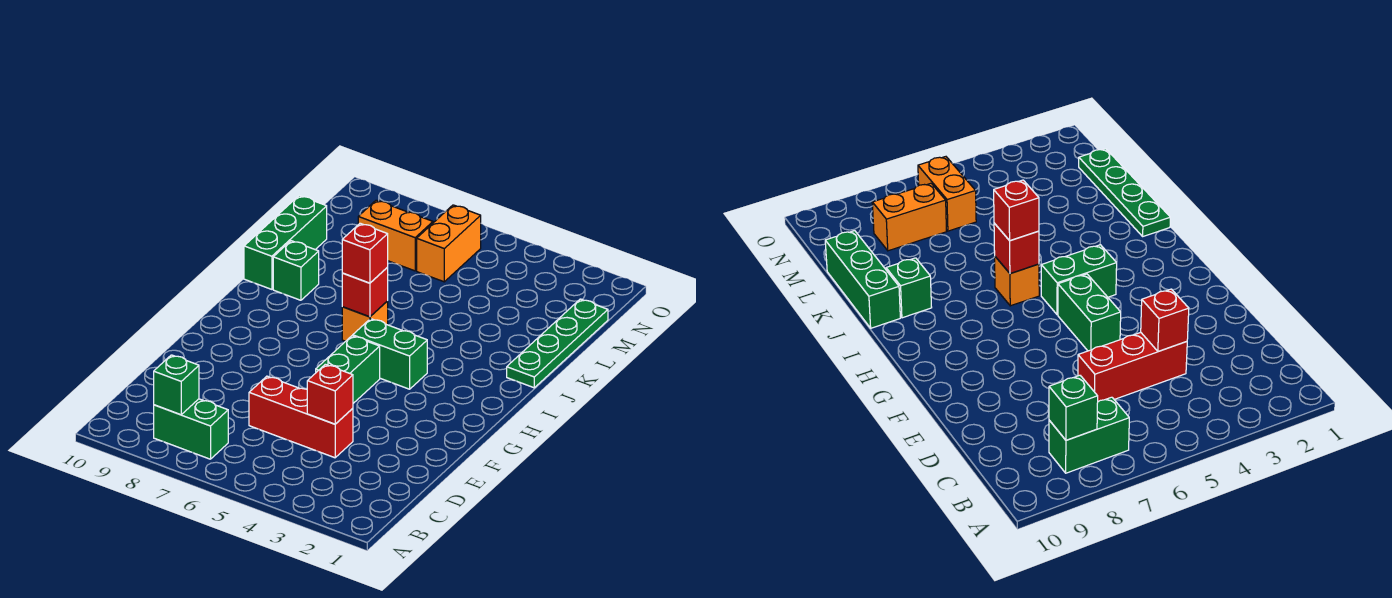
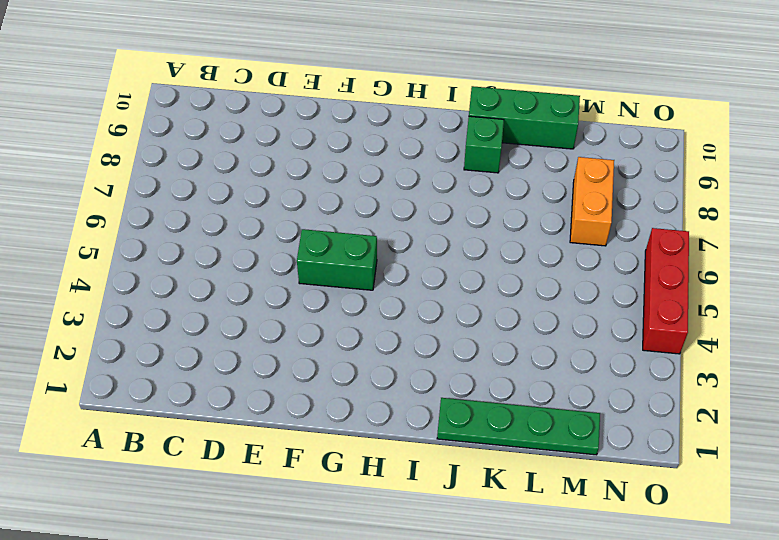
red 1x3 brick [643,228,689,354] -> red 1x3 brick moved to [249,376,353,458]
none -> green 1x2 brick [154,399,228,459]
none -> green 1x2 brick [353,319,427,389]
none -> orange 1x1 brick [342,301,388,341]

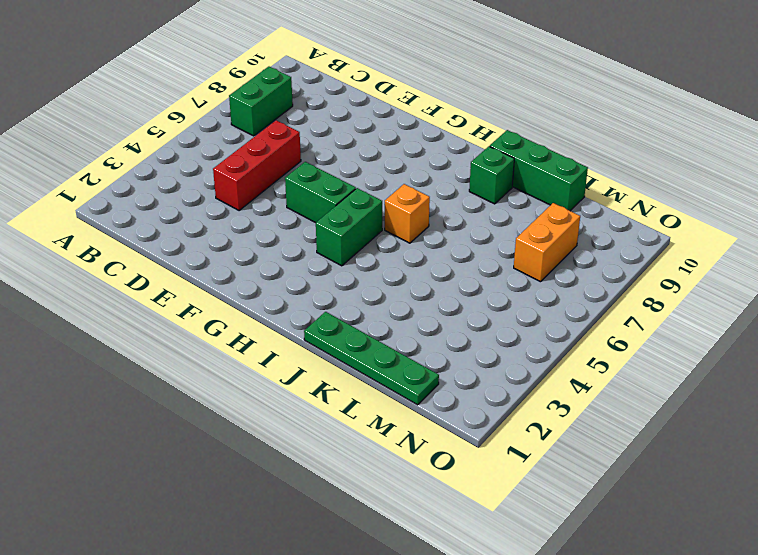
none -> orange 1x2 brick [417,205,481,282]
none -> green 1x1 brick [154,355,199,415]
none -> red 1x1 brick [307,364,353,424]

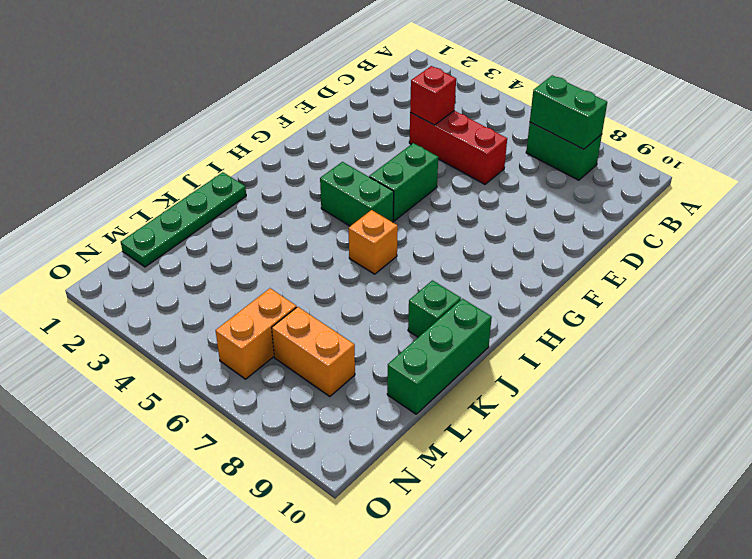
green 1x2 brick [530,75,607,149] -> green 1x1 brick [154,355,199,415]
none -> red 1x1 brick [342,268,388,317]
none -> red 1x1 brick [342,223,388,283]

